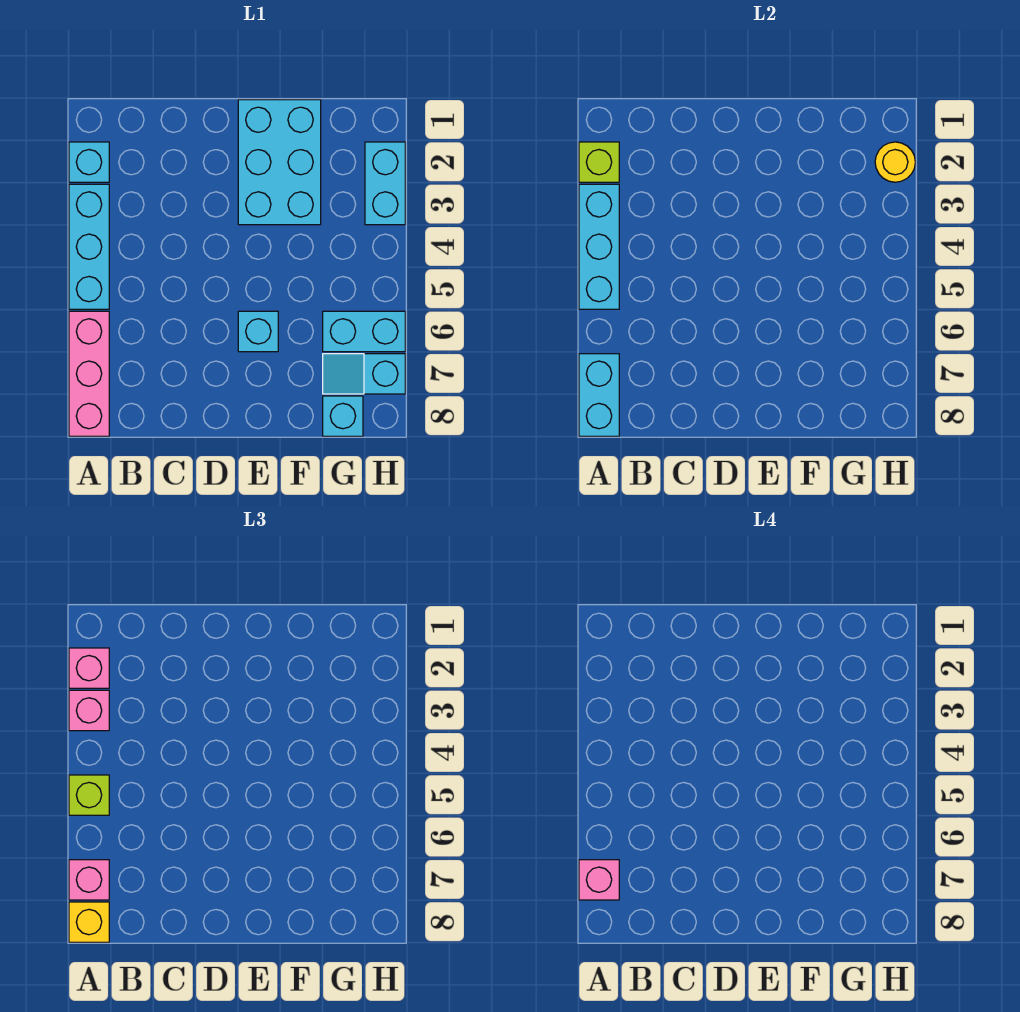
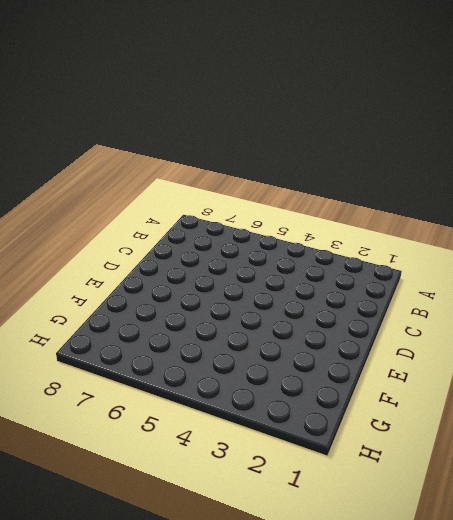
none -> cyan 1x1 brick [69,142,109,182]
none -> cyan 1x3 brick [69,184,109,309]
none -> pink 1x3 brick [69,311,109,436]

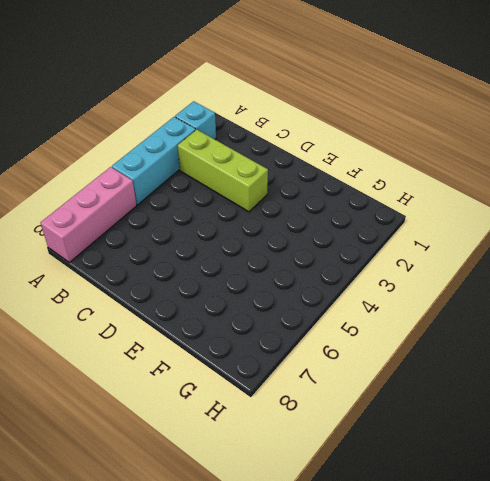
lime 1x3 brick [178,130,268,212] -> none
none -> cyan 2x3 brick [238,100,321,225]
none -> cyan 1x1 brick [238,311,278,352]
none -> cyan 1x2 brick [323,311,405,352]

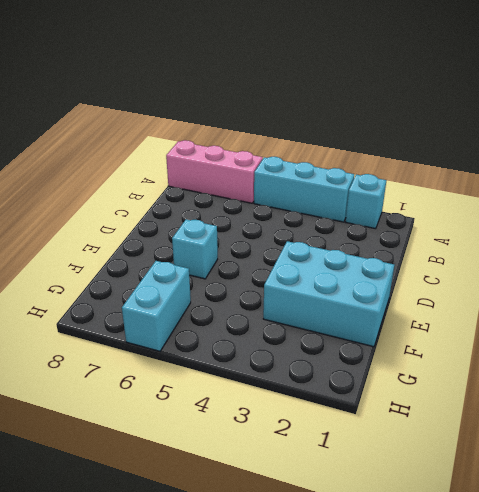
none -> cyan 1x2 slope [323,354,405,394]
none -> cyan 1x1 brick [323,396,363,436]
none -> cyan 1x2 brick [365,142,405,225]

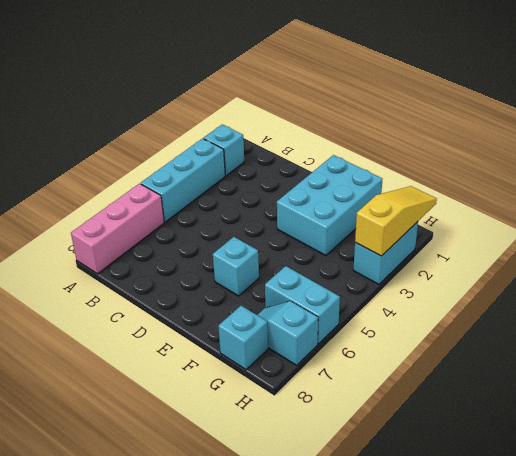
yellow 1x3 slope [355,186,437,256] -> yellow 1x1 round brick [875,142,915,182]
none -> lime 1x1 brick [579,142,619,182]
none -> cyan 1x3 brick [579,184,619,309]
none -> cyan 1x2 brick [579,354,619,436]

